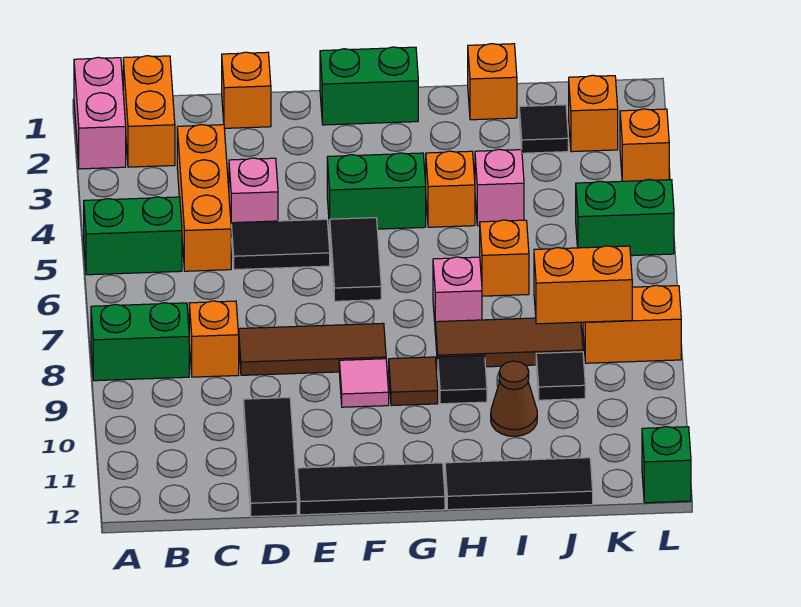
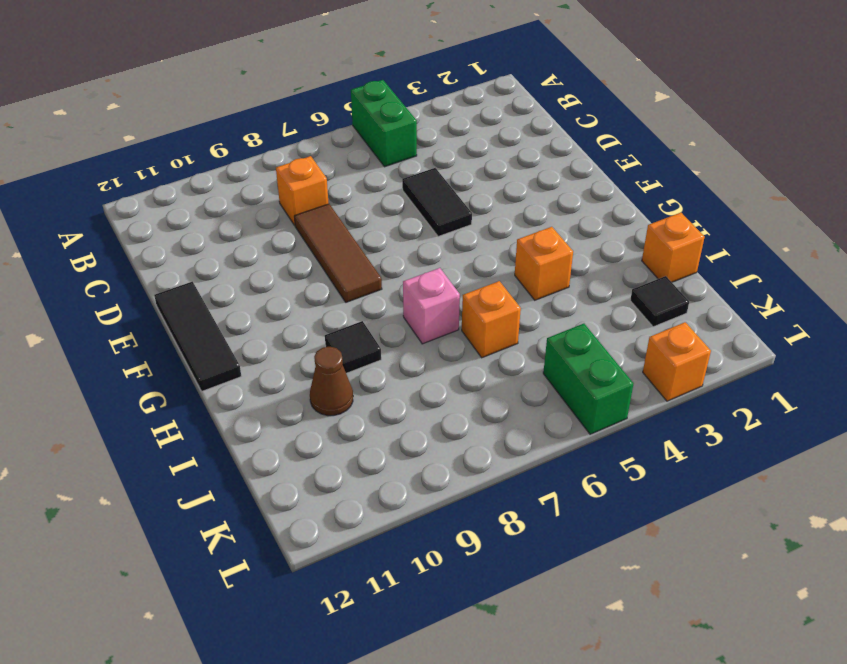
none -> pink 1x2 brick [74,57,126,169]
none -> green 1x2 brick [91,303,189,381]
none -> orange 1x2 brick [123,56,175,167]
none -> orange 1x3 brick [177,125,231,271]

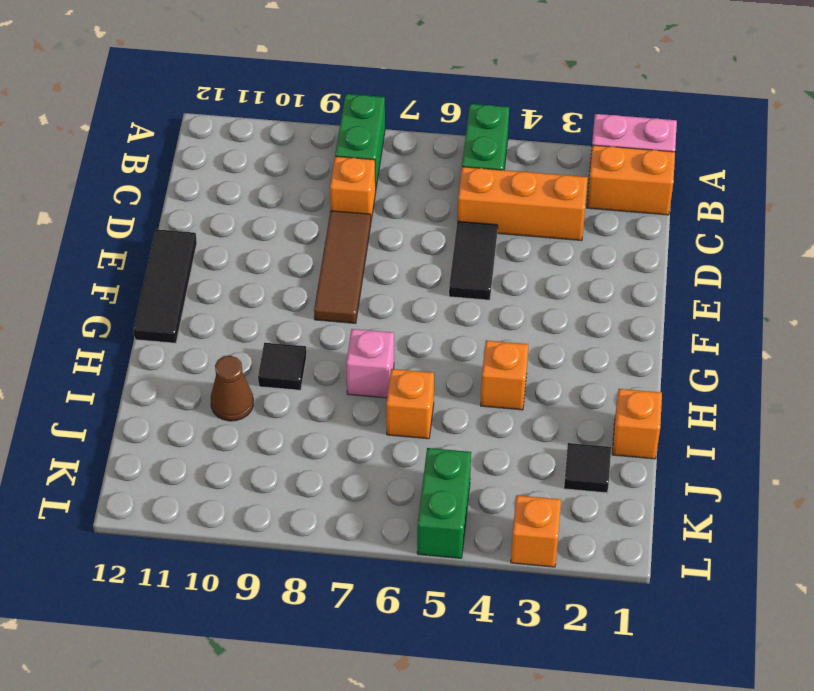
none -> orange 1x1 brick [222,52,271,128]
none -> pink 1x1 brick [229,158,278,223]
none -> black 1x3 tile [243,397,297,517]
none -> green 1x2 brick [320,47,418,125]

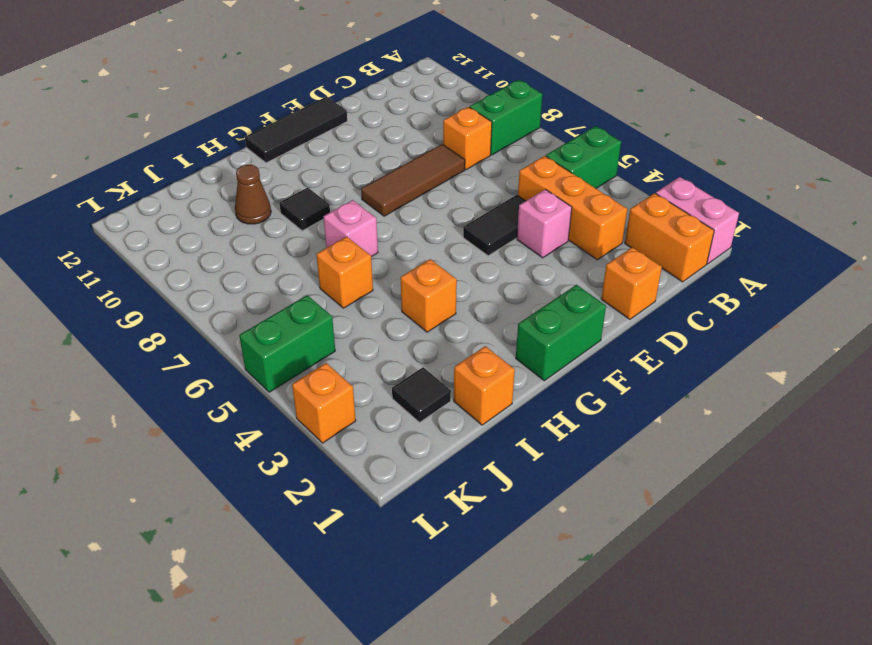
none -> black 1x3 tile [243,397,297,517]
none -> green 1x2 brick [327,153,426,229]
none -> black 1x2 tile [330,218,381,301]
none -> pink 1x1 tile [339,359,389,407]

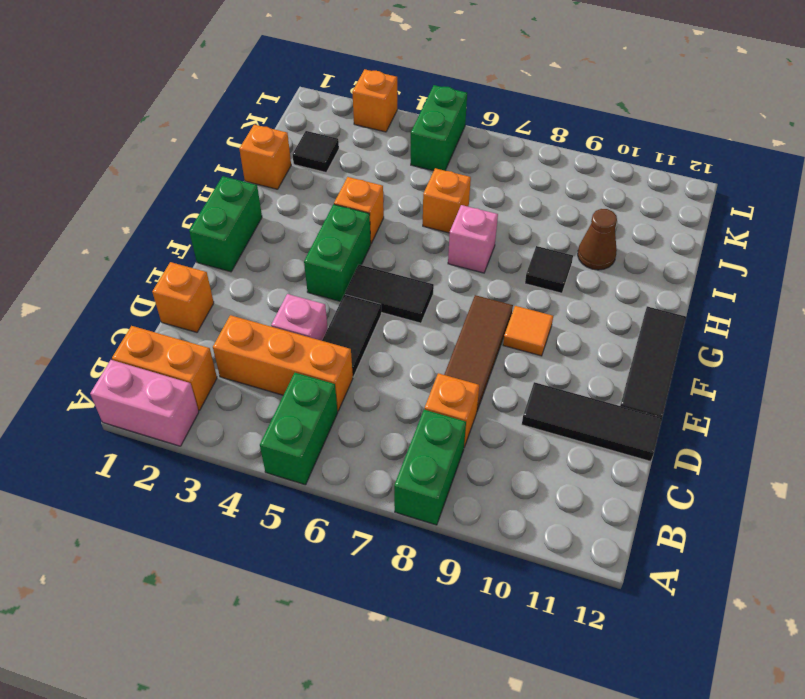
orange 1x1 tile [503,306,553,356] -> pink 1x1 tile [339,359,389,407]
none -> brown 1x1 tile [389,357,438,406]
none -> brown 1x3 tile [435,318,583,367]
none -> black 1x3 tile [445,458,593,510]
none -> pink 1x1 brick [475,149,524,226]

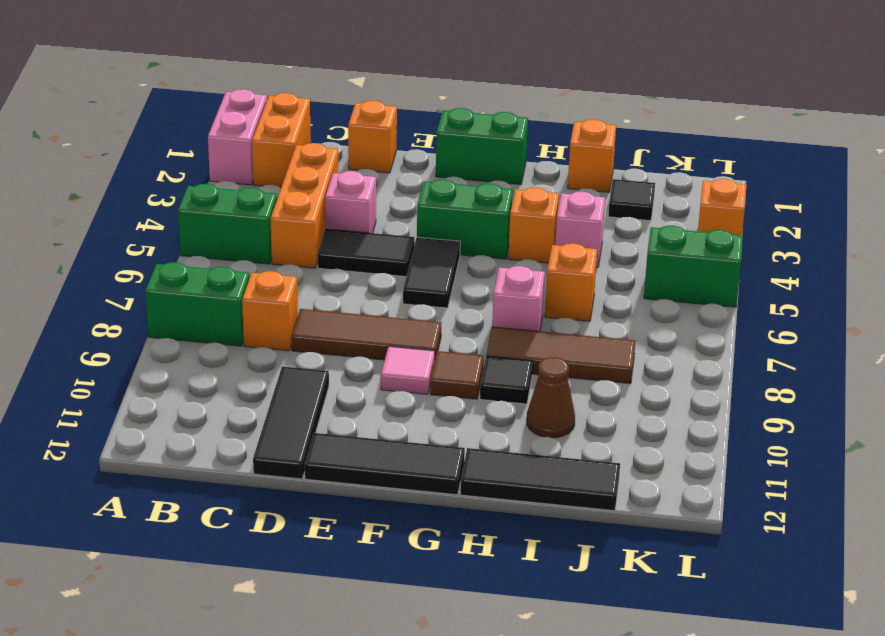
none -> black 1x1 tile [536,352,585,400]
none -> orange 1x1 brick [569,75,618,152]
none -> orange 1x2 brick [583,285,681,363]
none -> green 1x1 brick [642,427,691,503]

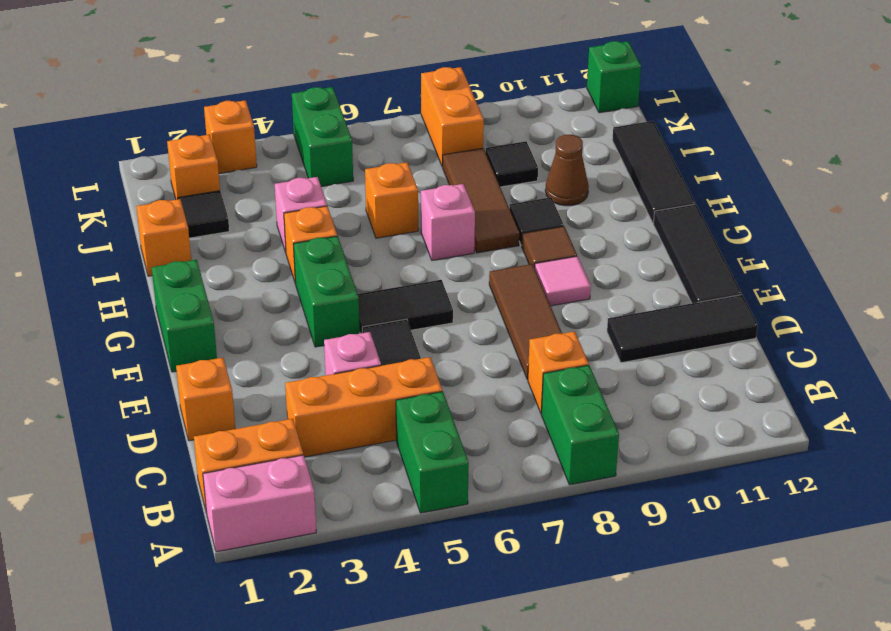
none -> orange 1x2 brick [534,246,632,324]

